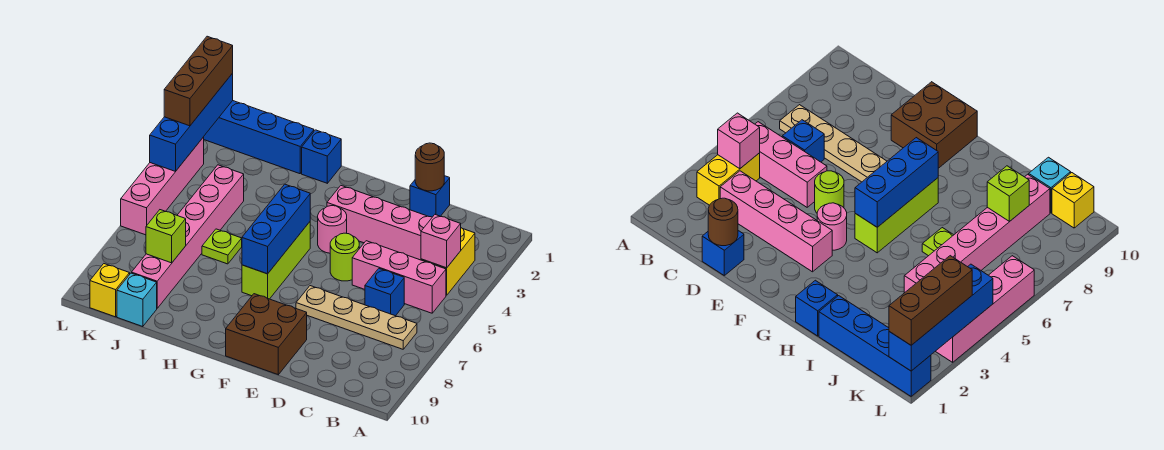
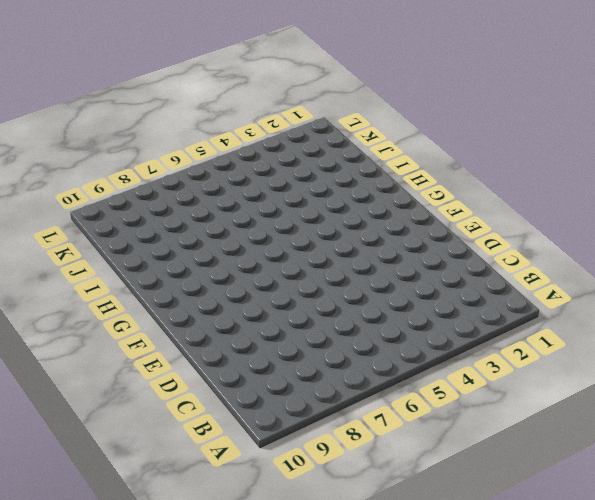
none -> yellow 1x2 brick [421,228,475,295]
none -> pink 1x3 brick [352,241,446,313]
none -> tan 1x4 plate [296,286,417,349]

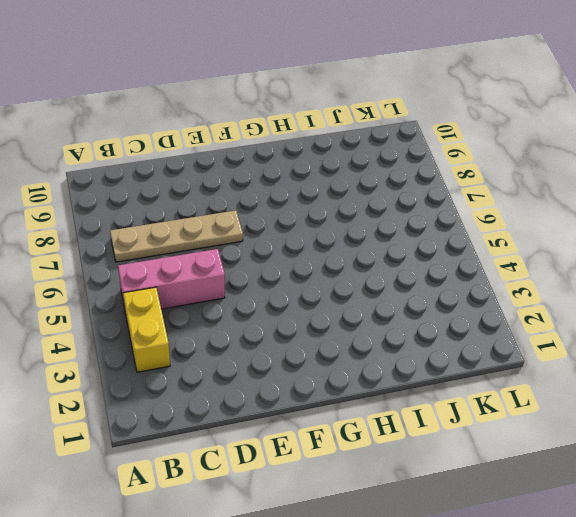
none -> pink 1x4 brick [327,186,432,260]
none -> blue 1x1 brick [365,269,404,316]
none -> blue 1x1 brick [410,176,450,217]

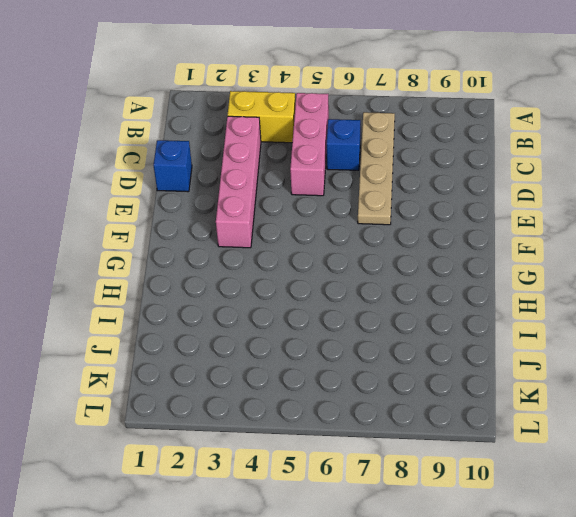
none -> lime 1x1 round brick [330,233,359,281]
none -> brown 2x2 brick [226,294,307,375]
none -> pink 1x1 round brick [318,206,347,253]

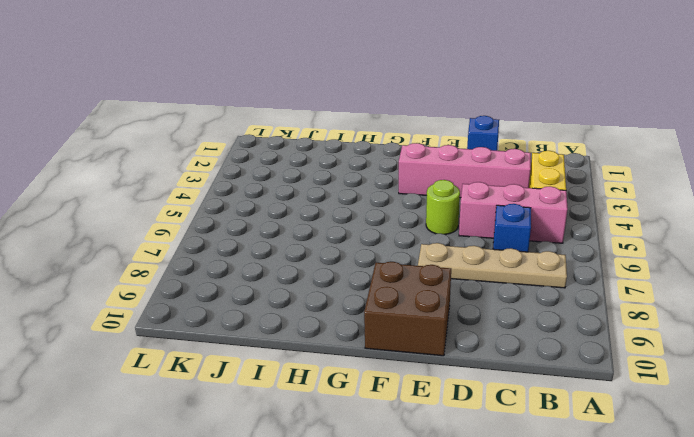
none -> pink 1x1 round brick [318,206,347,253]
none -> lime 1x3 brick [242,222,310,299]
none -> blue 1x1 brick [302,130,341,183]

